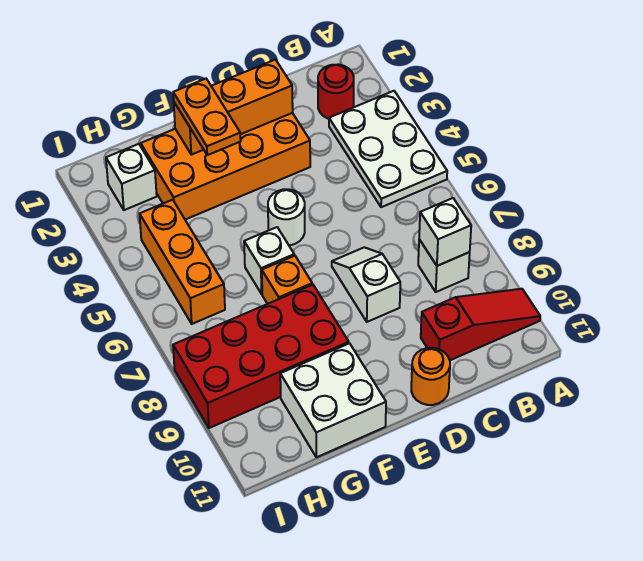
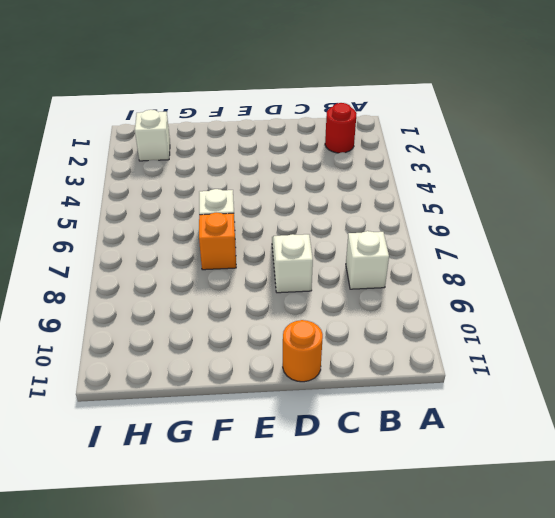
none -> white 2x3 plate [329,91,447,207]
none -> red 1x3 slope [421,289,540,360]
none -> orange 2x4 brick [141,113,310,220]

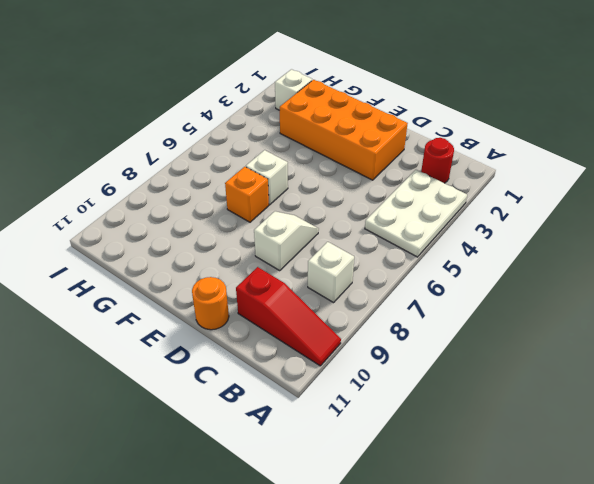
none -> white 1x1 round brick [268,189,305,246]
none -> red 2x4 brick [173,285,349,428]
none -> white 2x2 brick [280,343,386,457]

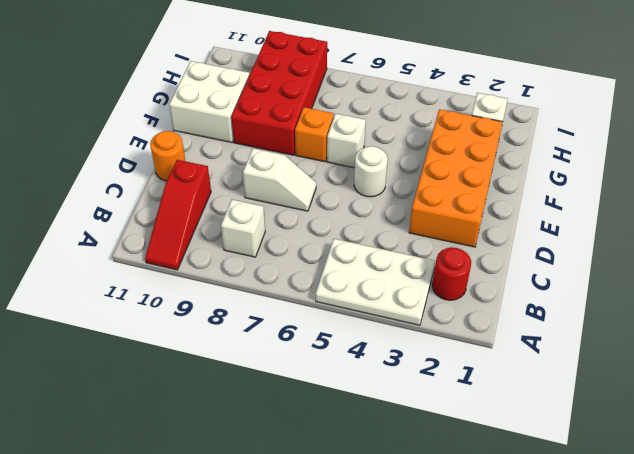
none -> orange 1x3 brick [140,200,225,324]
none -> white 1x1 brick [419,198,471,266]
none -> orange 1x3 brick [174,60,293,155]

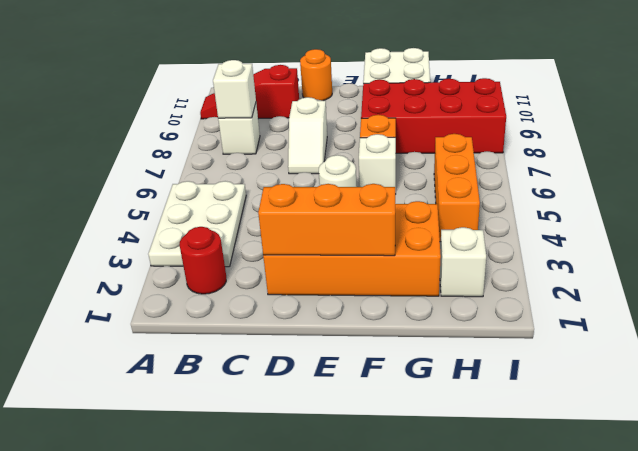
none -> orange 1x2 plate [173,79,241,155]

